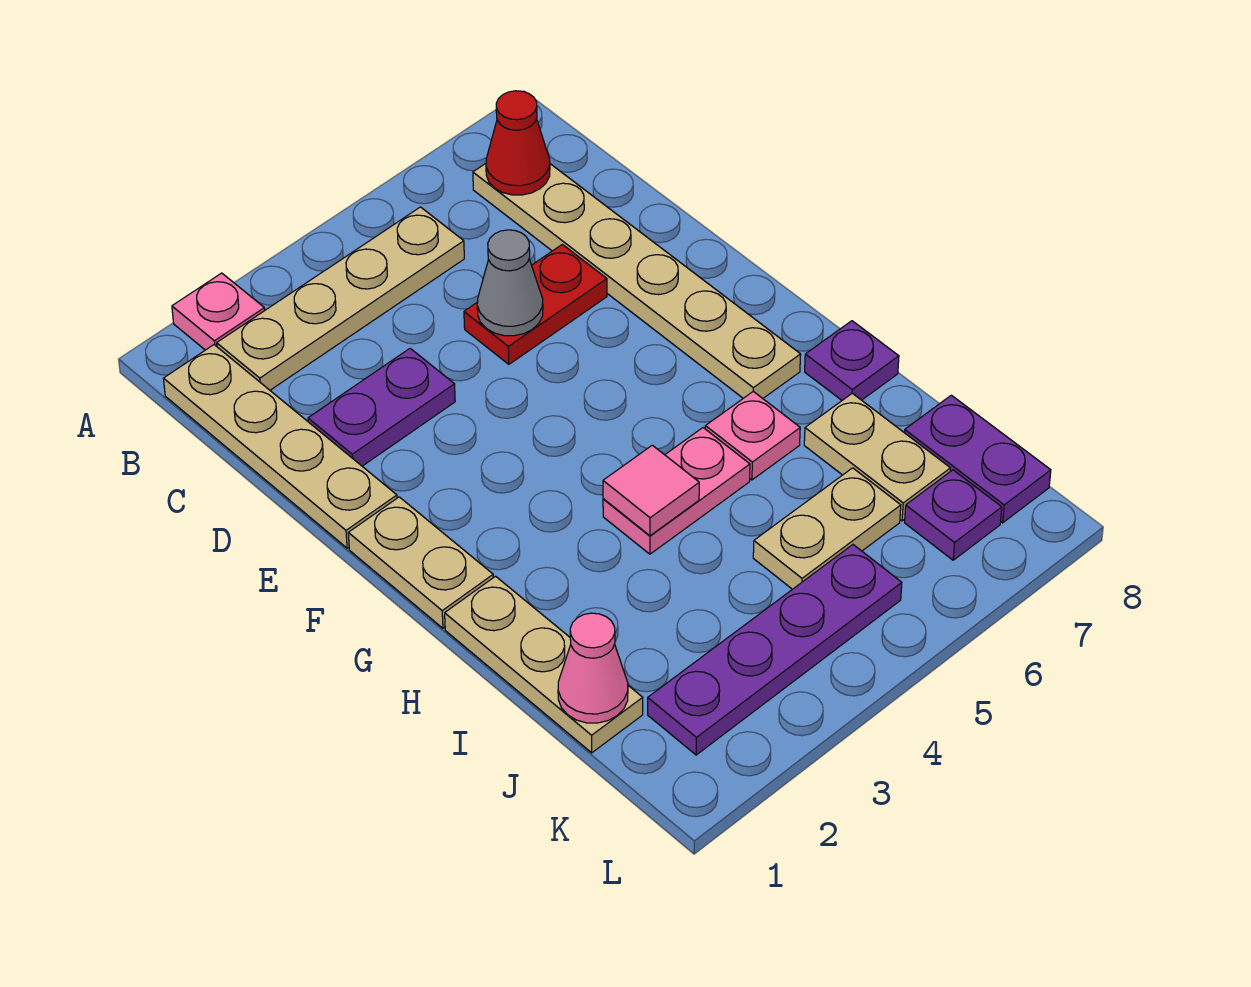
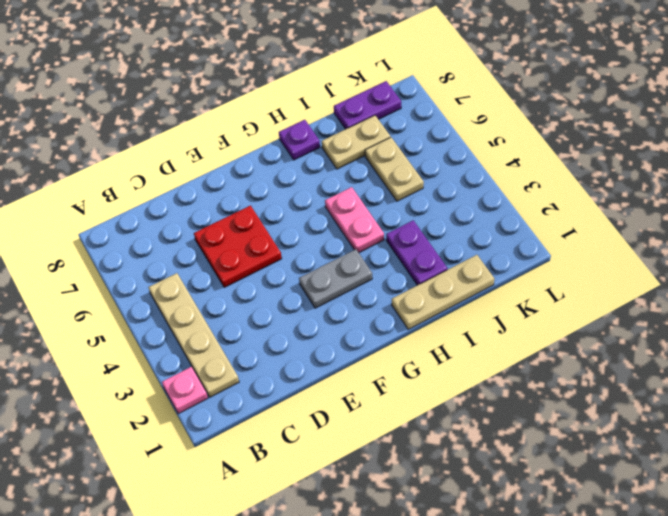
red 2x2 plate [194,206,282,287] -> red 1x2 plate [464,244,607,364]
grey 1x2 plate [299,249,372,308] -> none
purple 1x2 plate [386,220,448,285] -> purple 1x2 plate moved to [308,348,455,466]
none -> tan 1x4 plate [164,345,397,548]
none -> tan 1x6 plate [473,164,801,398]
none -> tan 1x2 plate [348,497,493,628]

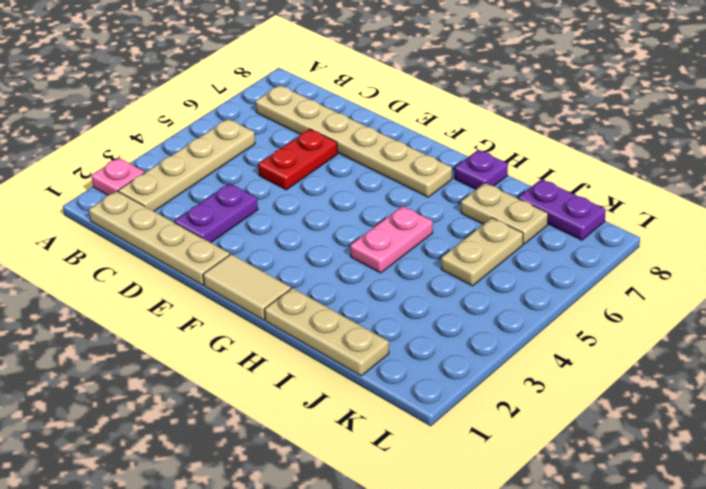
tan 1x2 tile [203,254,291,320] -> tan 1x2 plate [348,497,493,628]
none -> pink 1x1 plate [705,391,800,480]
none -> purple 1x4 plate [648,545,902,755]
none -> purple 1x1 plate [905,470,1002,560]

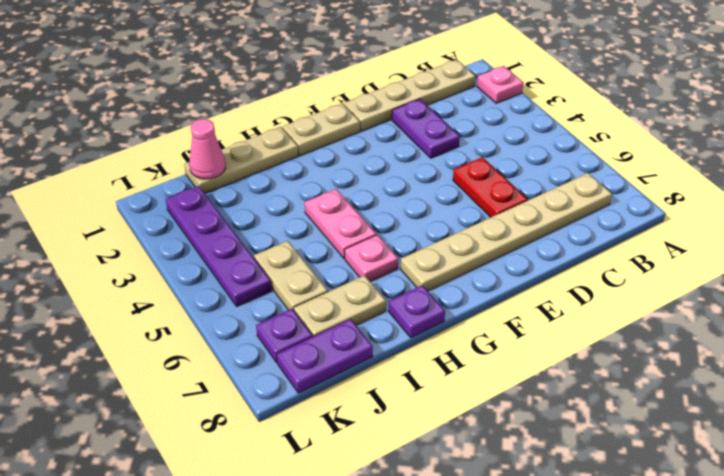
none -> tan 1x4 plate [217,207,464,390]
none -> red 1x1 cone [486,91,550,195]
none -> grey 1x1 cone [477,230,543,336]

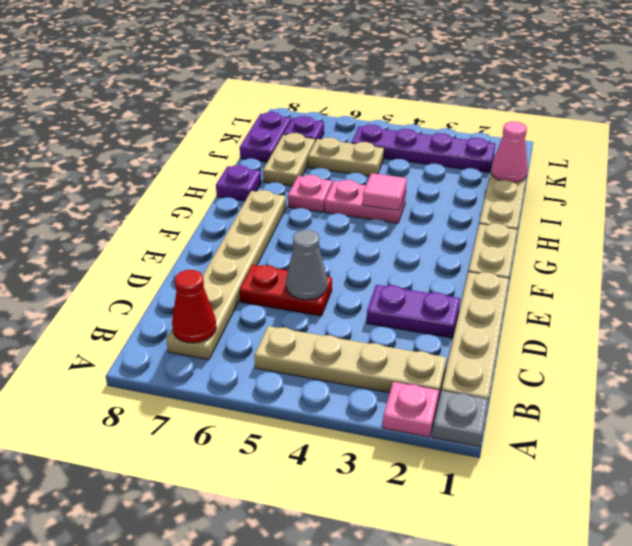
grey 1x1 plate [432,391,488,447] -> none

